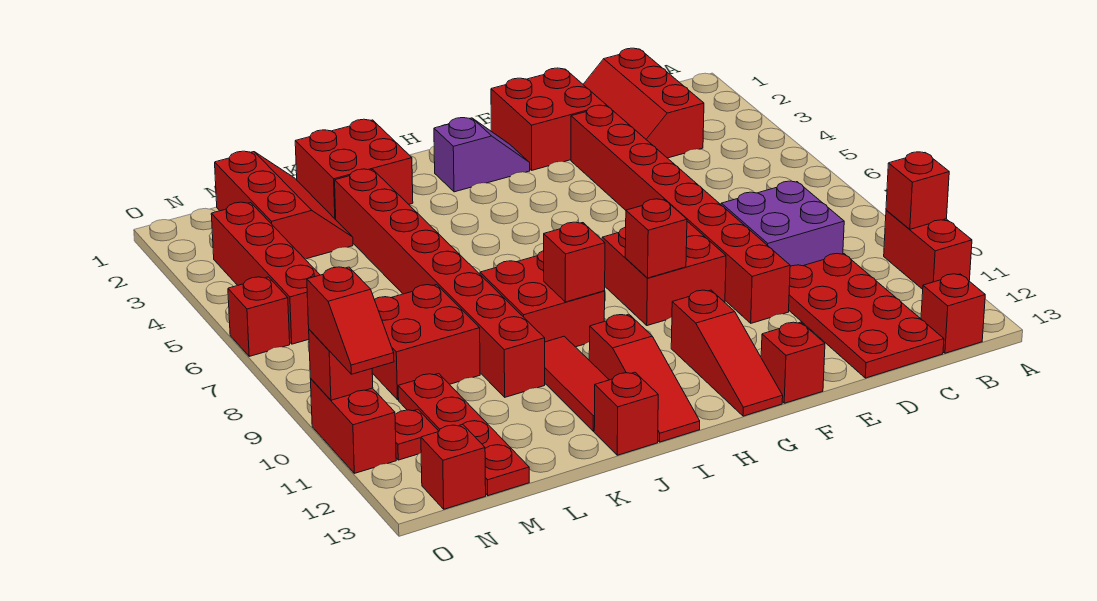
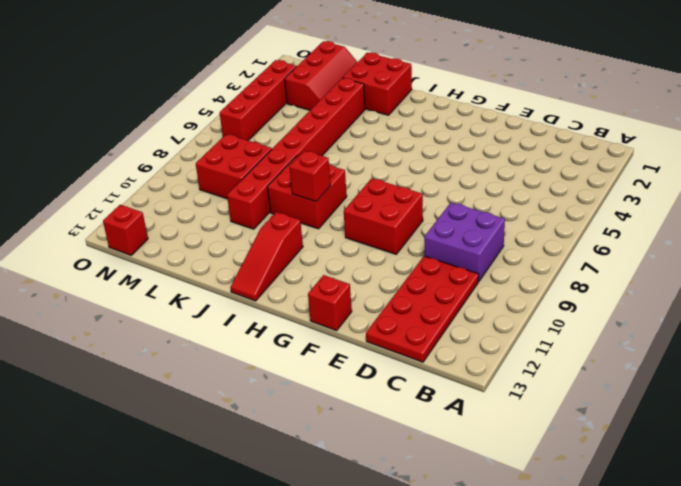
none -> red 1x2 brick [884,210,972,289]
none -> red 1x1 brick [921,274,985,353]
none -> red 2x3 slope [583,48,704,158]
none -> red 2x2 brick [491,68,607,170]

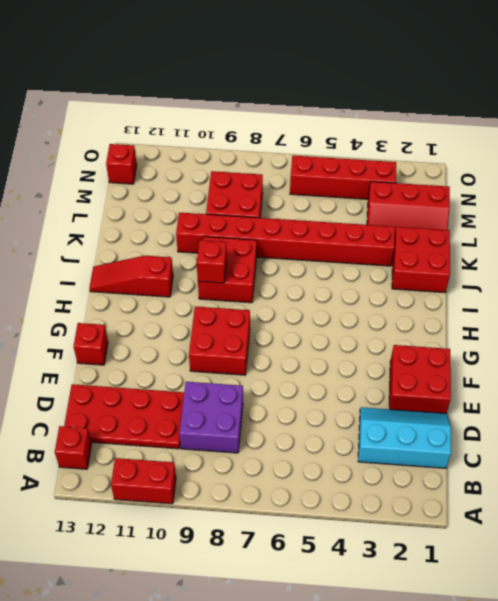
cyan 2x3 slope [358,407,451,468] -> red 2x3 slope [583,48,704,158]
none -> red 1x8 brick [571,105,790,323]
none -> purple 1x2 slope [434,118,530,192]
none -> red 1x3 slope [671,290,783,416]
none -> red 1x3 tile [545,336,609,431]

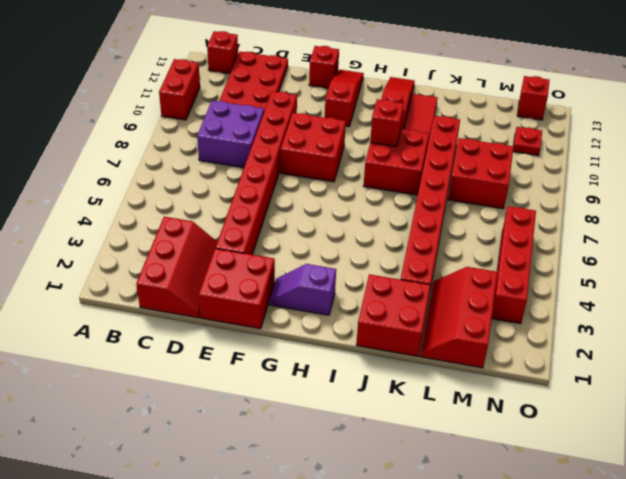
none -> red 1x1 brick [594,372,658,455]
none -> red 1x4 plate [398,374,529,496]
none -> red 1x1 brick [228,277,290,356]
none -> red 1x2 brick [311,379,396,473]

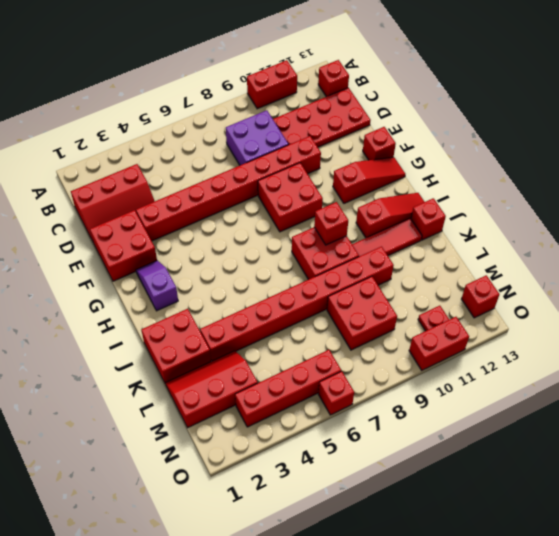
none -> red 1x4 plate [398,374,529,496]
none -> red 1x1 brick [886,152,949,229]
none -> red 1x1 brick [625,199,687,278]
none -> red 1x1 brick [309,330,373,400]

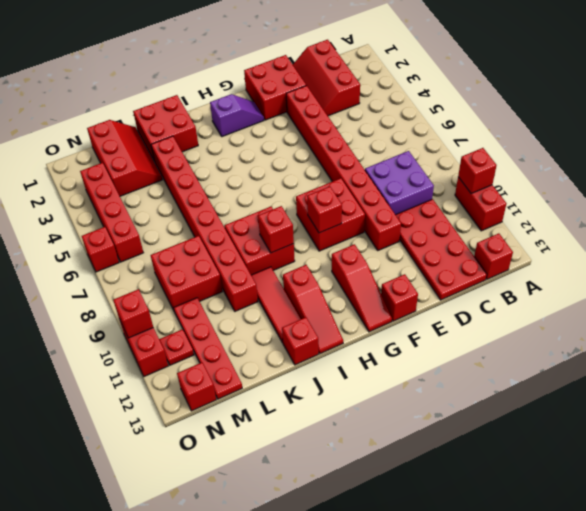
none -> red 1x2 slope [307,267,394,374]

